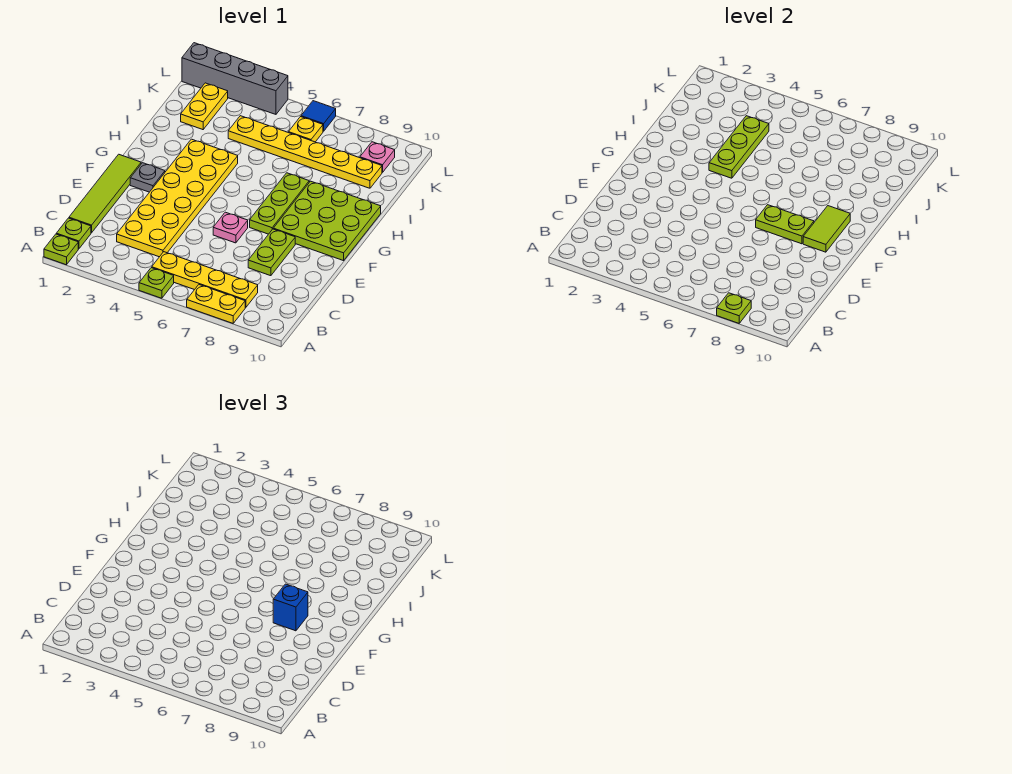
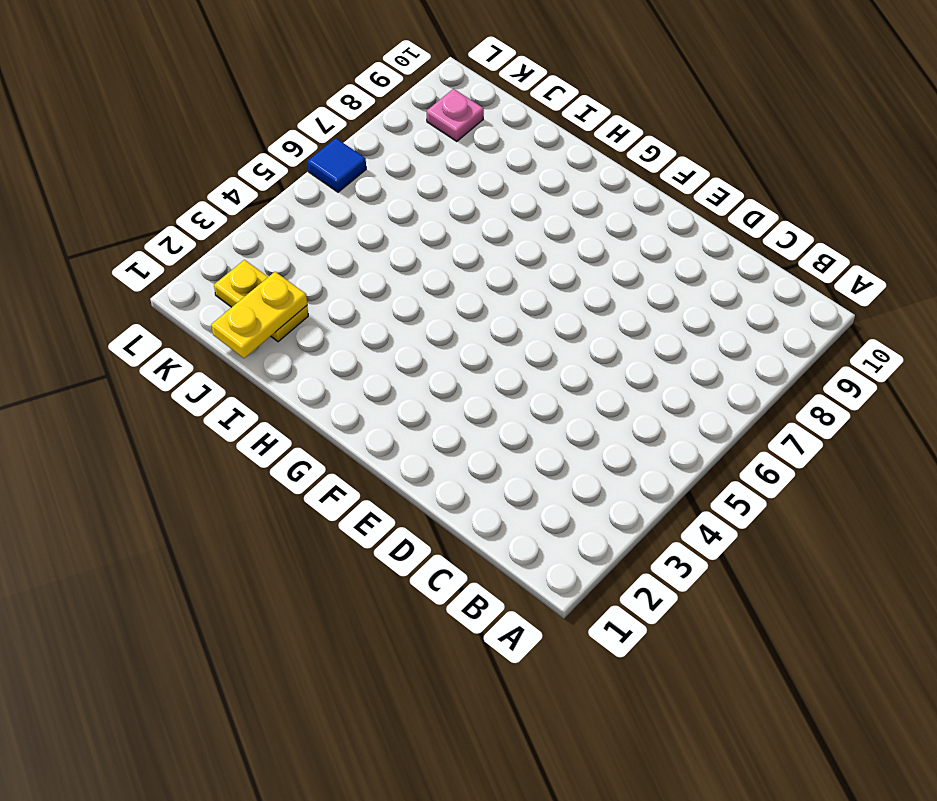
yellow 1x2 plate [211,272,307,358] -> yellow 1x2 plate moved to [187,285,245,323]
none -> lime 1x1 plate [44,234,78,265]
none -> lime 1x1 plate [139,268,174,298]
none -> lime 1x1 plate [56,218,91,249]

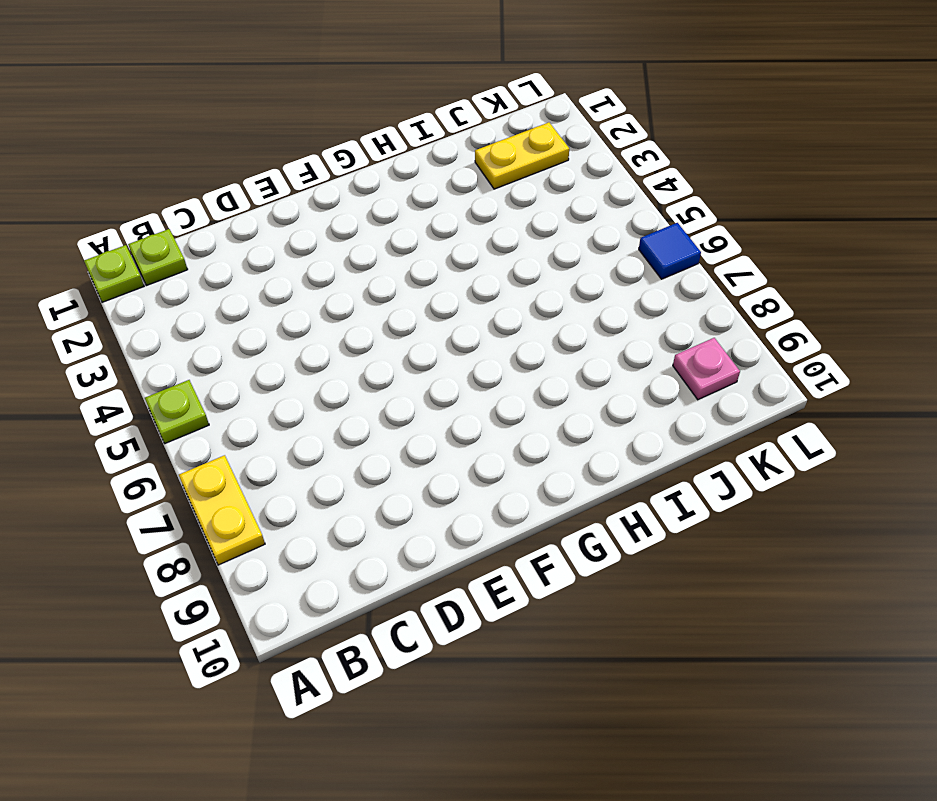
none -> yellow 1x4 plate [152,252,258,308]
none -> lime 1x4 tile [69,154,141,233]
none -> yellow 2x6 plate [117,139,238,257]

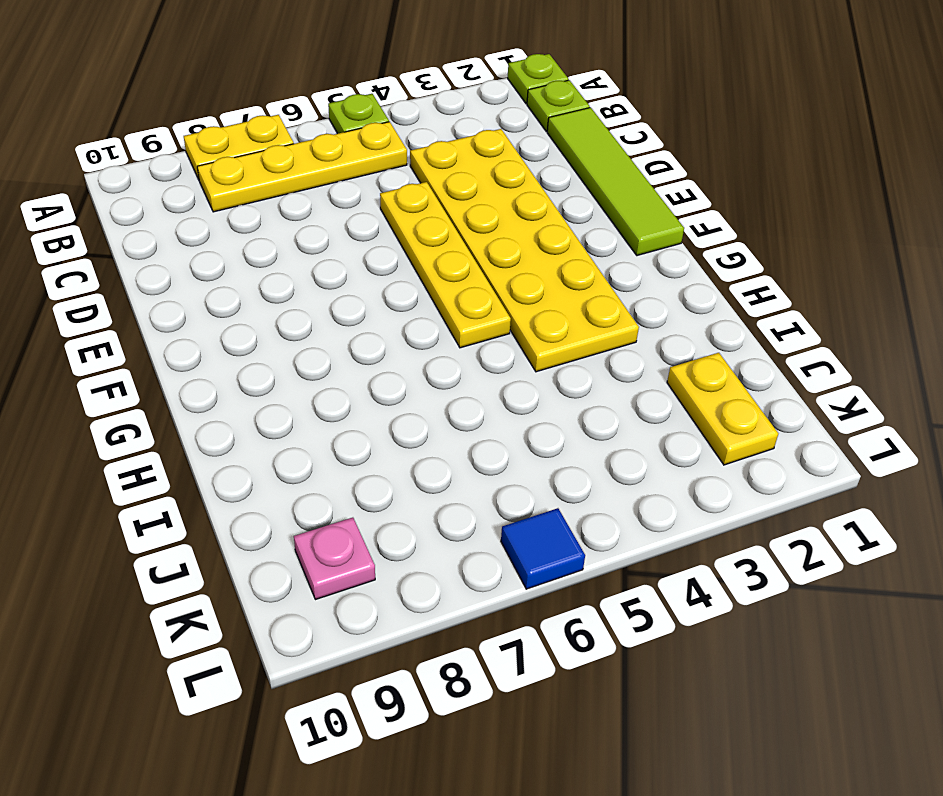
yellow 1x4 plate [380,182,511,348] -> none
none -> lime 1x2 plate [248,229,295,276]
none -> pink 1x1 plate [213,212,248,243]
none -> grey 1x1 plate [130,163,165,192]

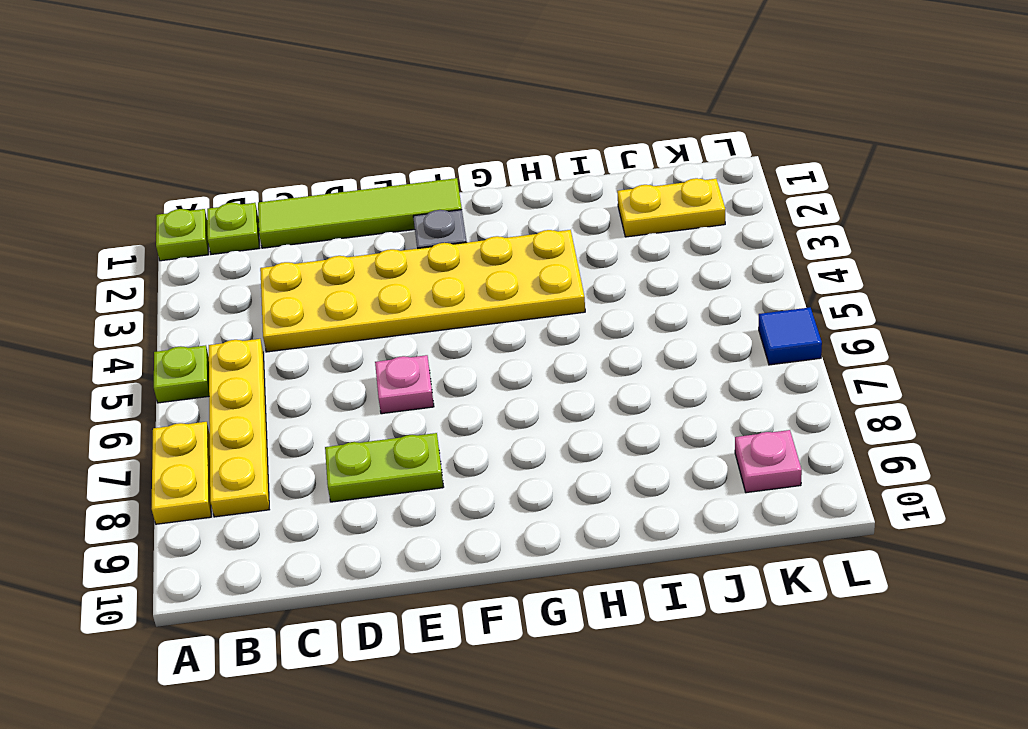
none -> lime 1x3 plate [250,173,309,234]
none -> lime 3x3 plate [273,181,381,261]
none -> yellow 1x6 plate [228,116,382,188]

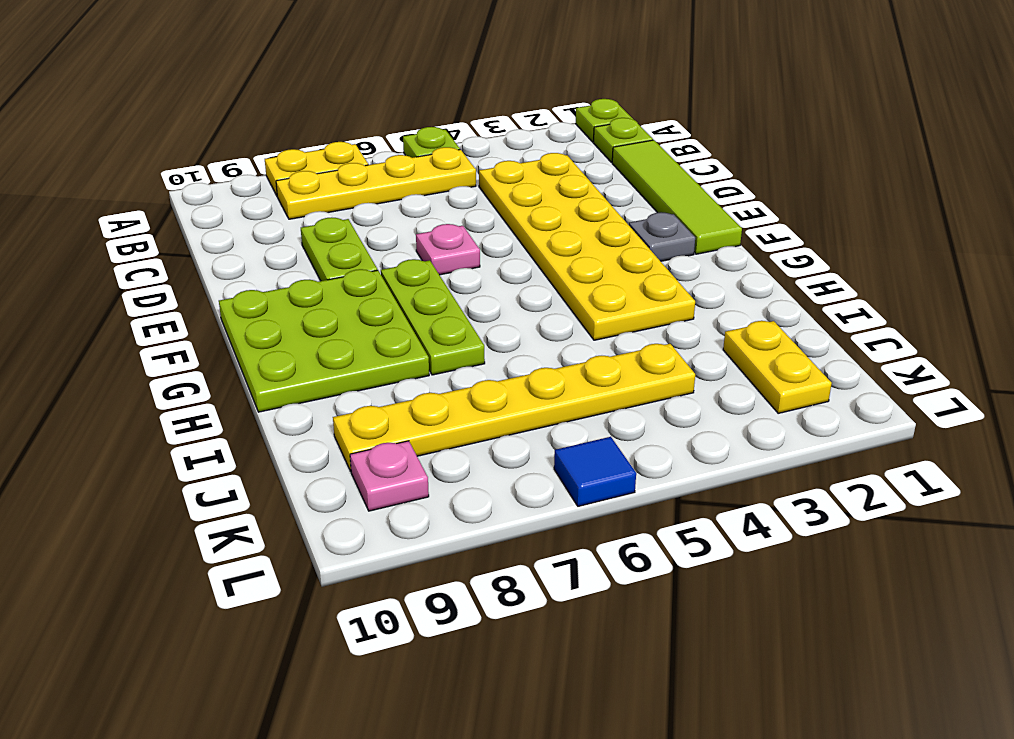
none -> yellow 1x1 plate [288,117,323,142]
none -> grey 1x4 brick [182,43,288,114]
none -> lime 1x1 plate [717,293,751,323]

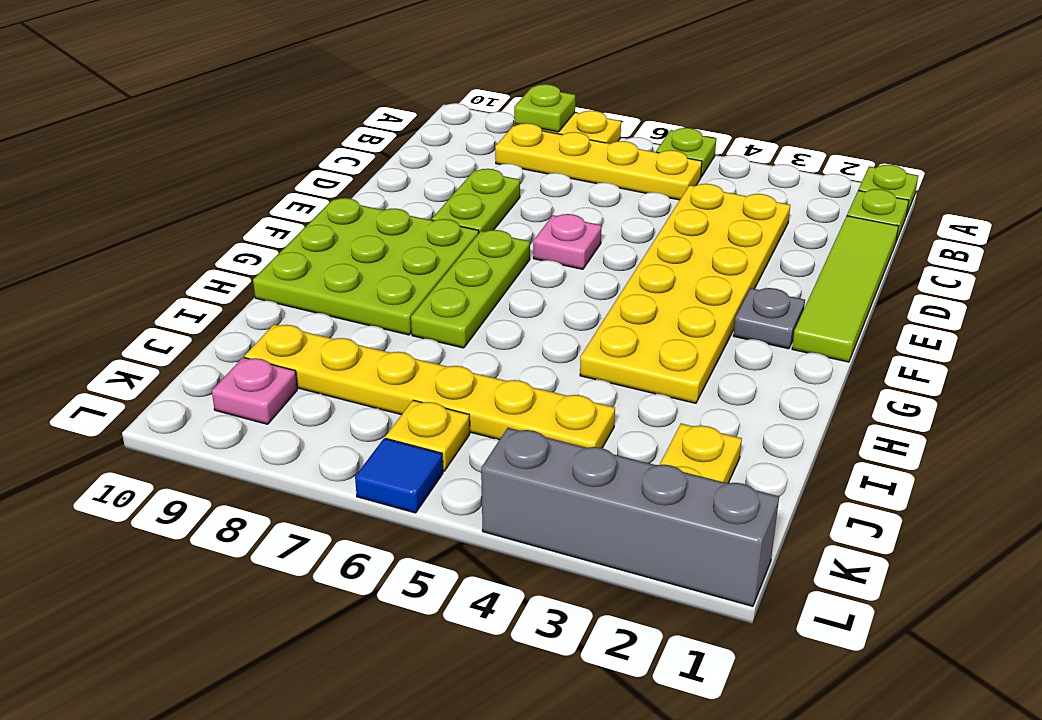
none -> lime 1x2 plate [756,205,814,244]
none -> lime 1x2 tile [803,206,850,252]
none -> lime 1x3 plate [709,116,769,178]

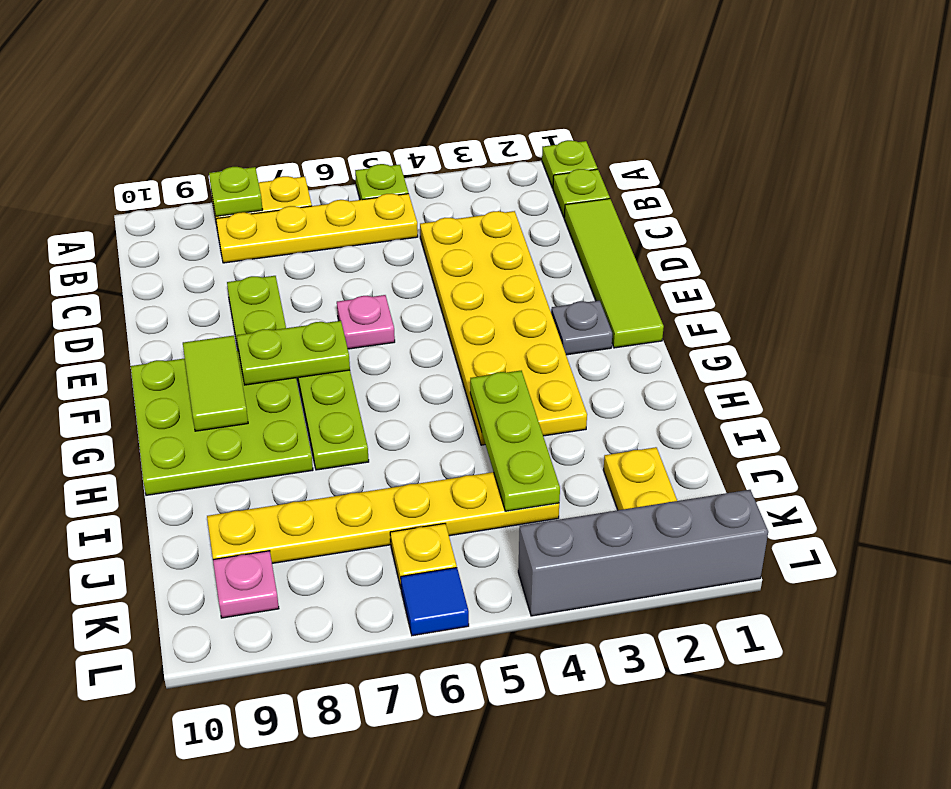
none -> blue 1x1 brick [273,584,308,631]

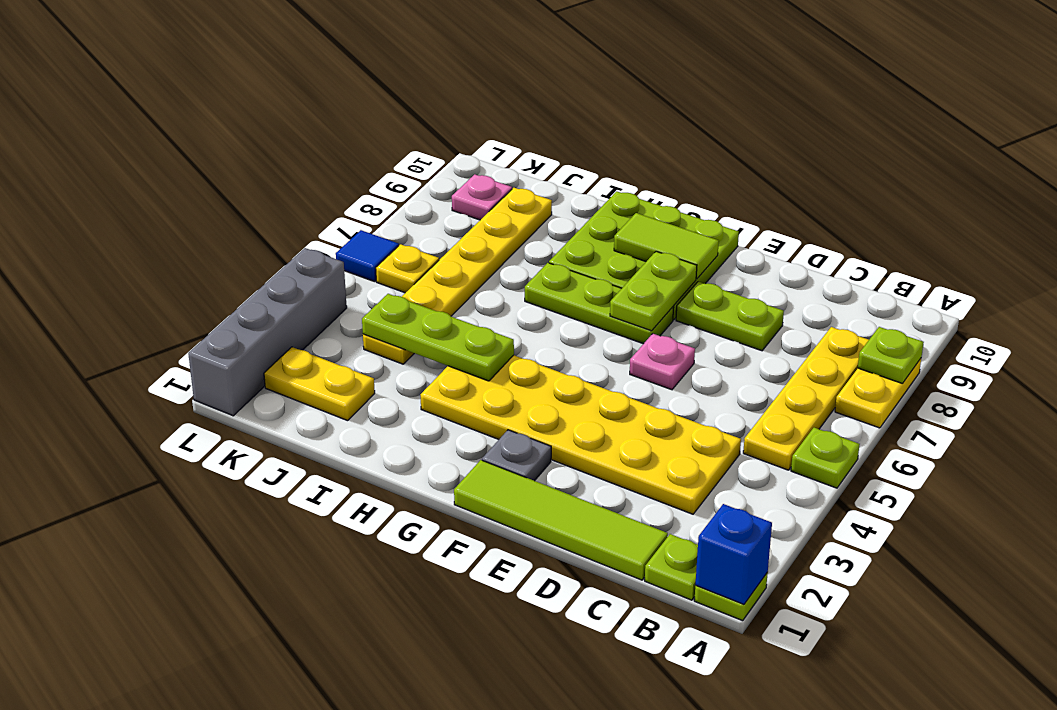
blue 1x1 brick [695,504,772,604] -> blue 1x1 brick moved to [273,584,308,631]

